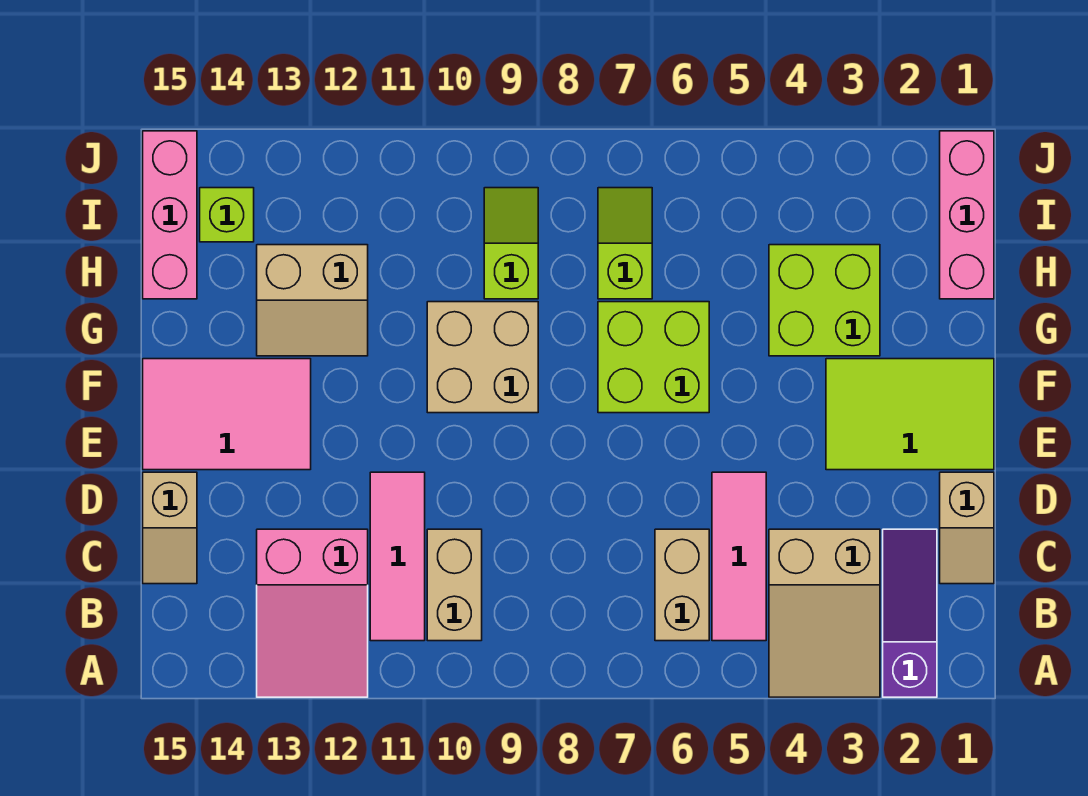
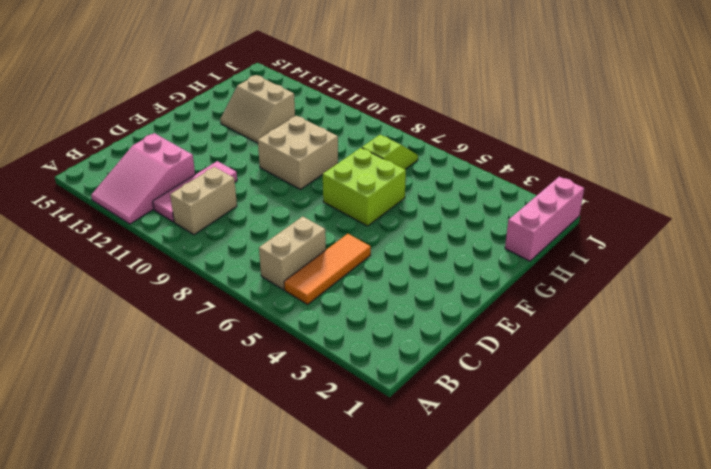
orange 1x3 tile [284,234,371,305] -> pink 1x3 tile [712,472,766,641]
none -> purple 1x3 slope [883,529,937,697]
none -> tan 2x3 slope [769,529,880,697]
none -> tan 1x2 slope [940,472,994,584]

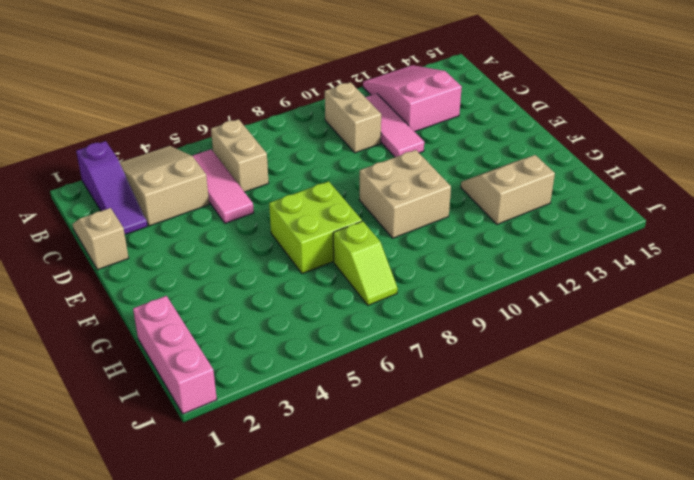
none -> tan 1x2 slope [143,472,197,584]
none -> lime 2x3 tile [826,359,994,470]
none -> pink 2x3 tile [143,359,311,470]

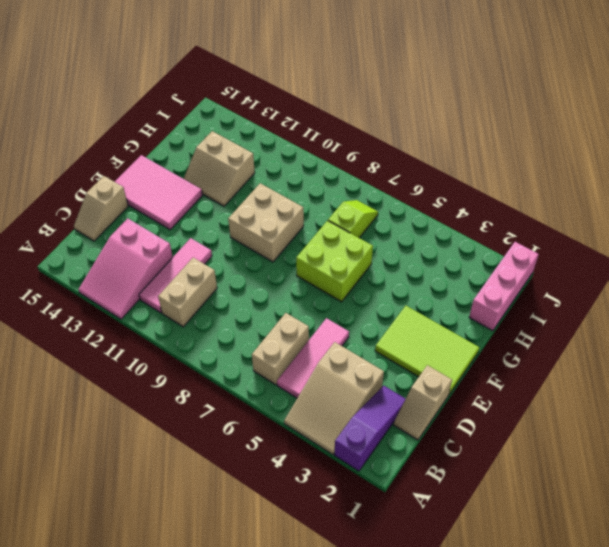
none -> lime 2x2 brick [769,245,880,356]
none -> lime 1x2 slope [484,188,538,299]
none -> pink 1x3 brick [143,131,197,299]

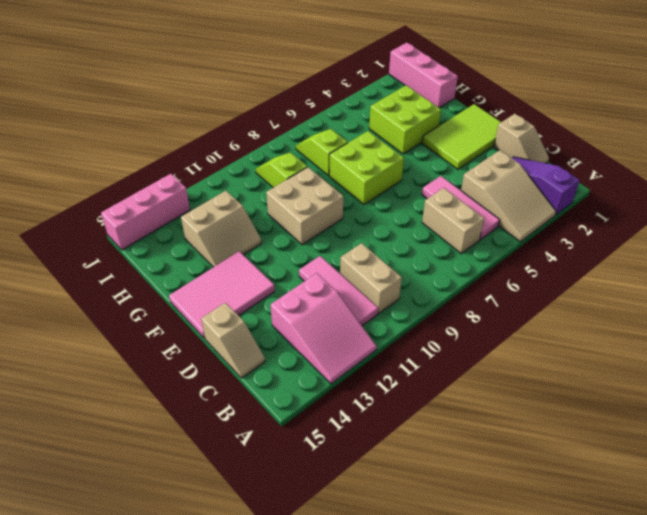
pink 1x3 brick [101,174,190,250] -> pink 1x3 brick turned to [143,131,197,299]
none -> lime 1x1 brick [200,188,254,242]

